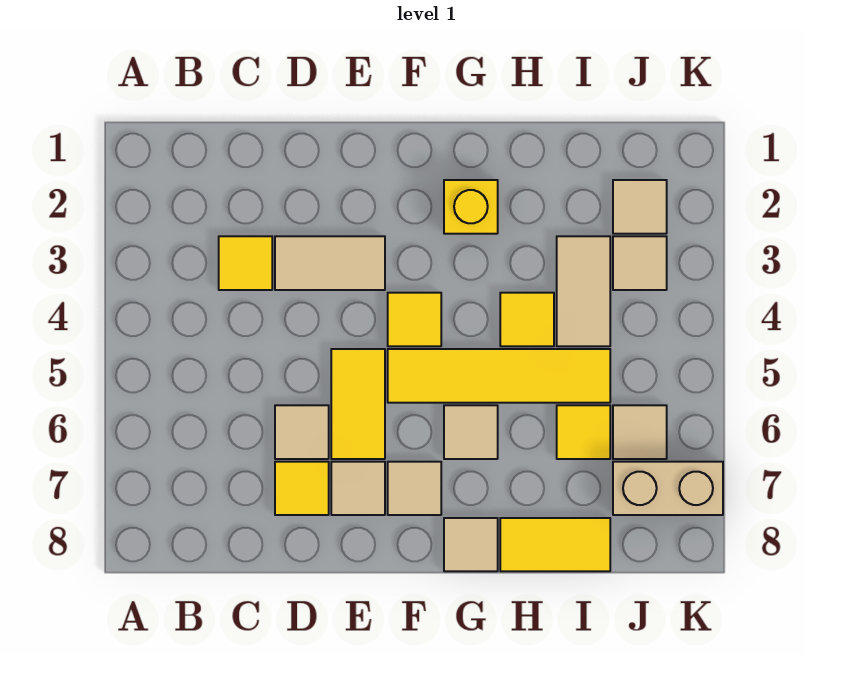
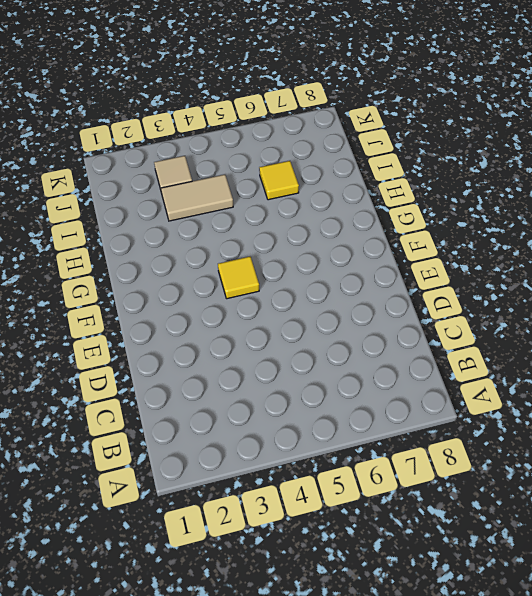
none -> yellow 1x1 tile [219,236,272,290]
none -> tan 1x2 tile [275,236,385,290]
none -> tan 1x1 tile [275,405,329,459]

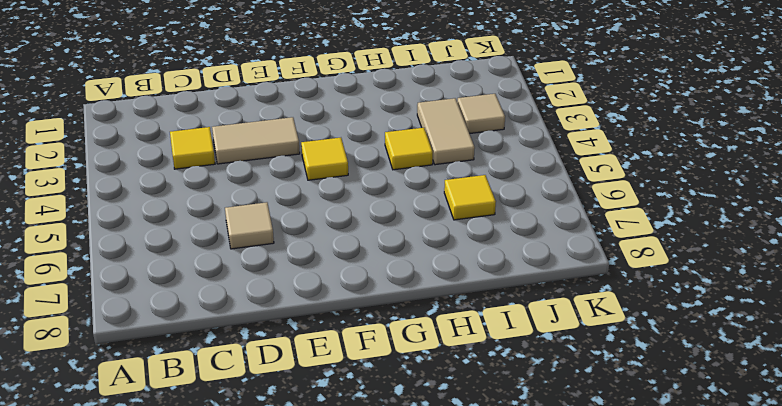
none -> yellow 1x1 tile [275,462,329,515]
none -> yellow 1x2 tile [331,349,385,459]
none -> tan 1x1 tile [331,462,385,515]

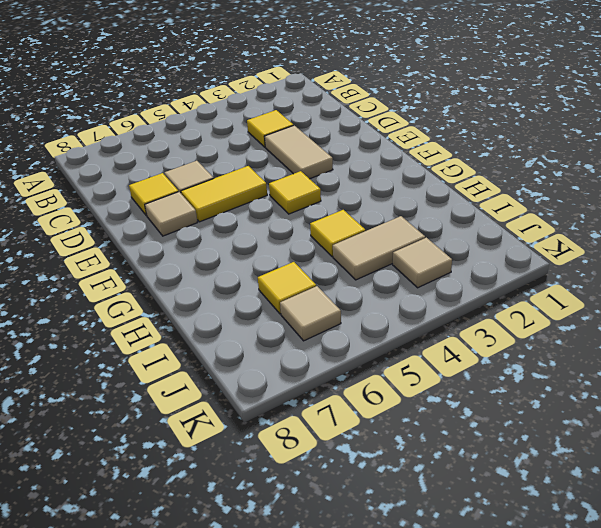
none -> yellow 1x4 tile [388,349,610,403]
none -> tan 1x1 tile [388,462,441,515]
none -> yellow 1x1 brick [444,180,498,234]

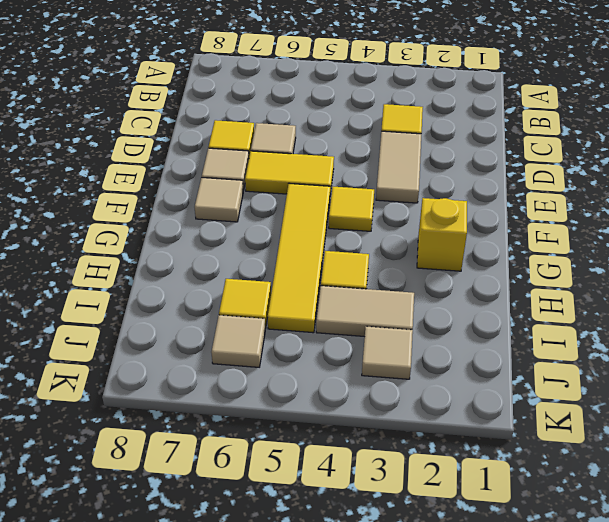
none -> tan 1x1 tile [444,405,498,459]
none -> tan 1x1 tile [444,518,498,571]
none -> yellow 1x2 tile [500,518,610,571]

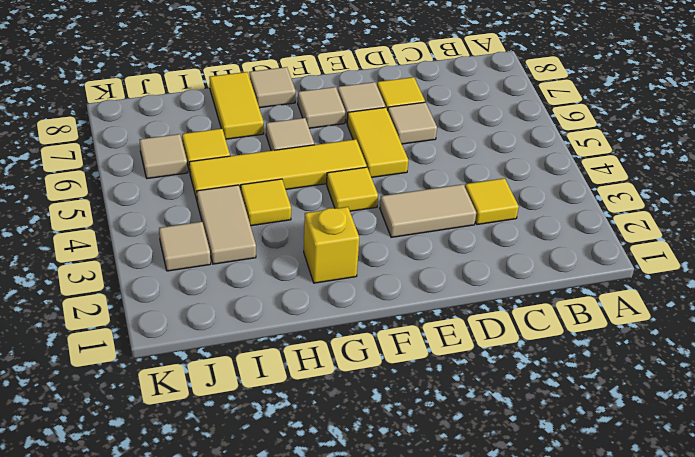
yellow 1x2 tile [209,72,264,139] -> yellow 1x2 tile turned to [500,518,610,571]
none -> tan 1x1 tile [613,180,667,234]
none -> tan 1x2 brick [613,462,723,515]

